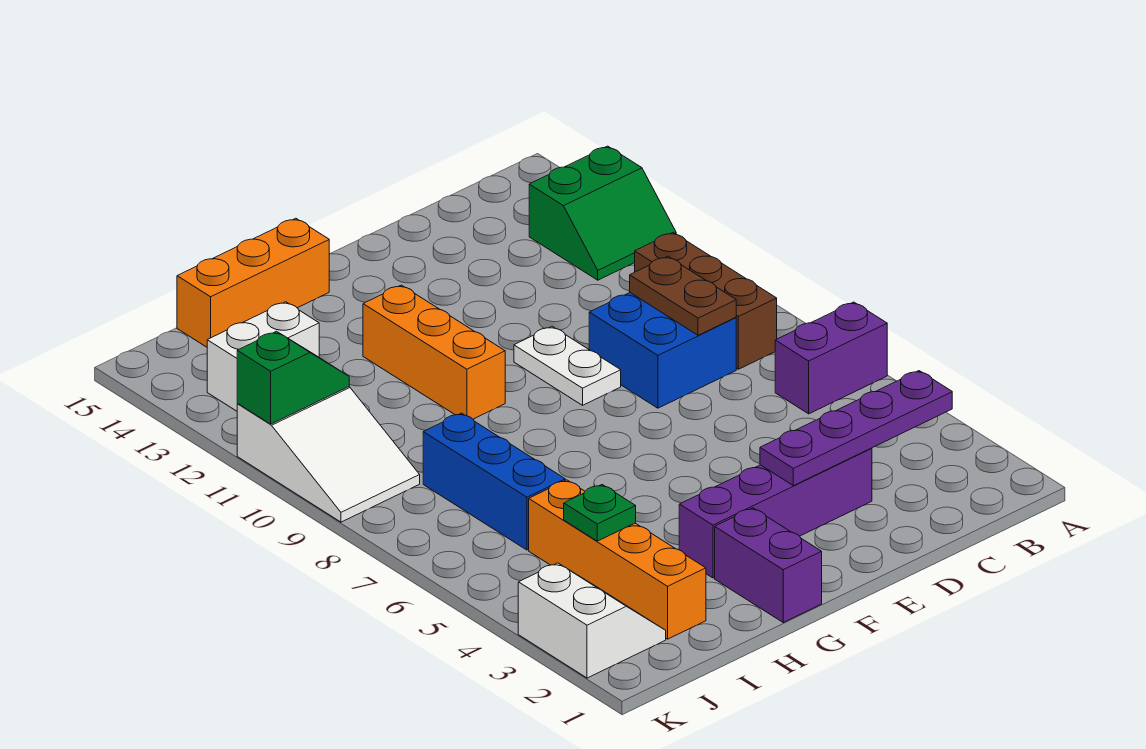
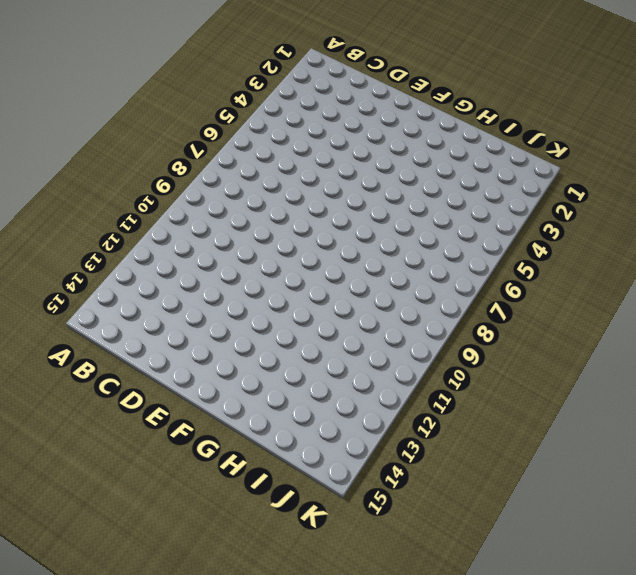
none -> purple 1x2 brick [775,302,887,414]
none -> green 2x2 slope [529,146,676,280]
none -> brown 1x3 brick [635,233,777,369]

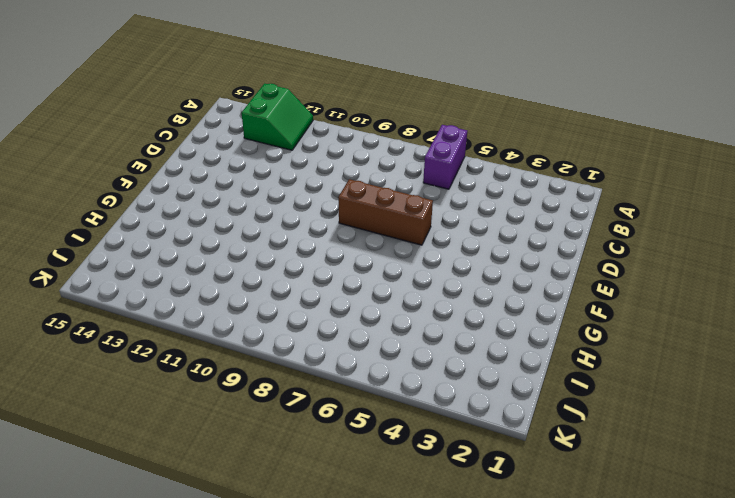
brown 1x3 brick [338,179,433,245] -> brown 1x3 brick moved to [635,233,777,369]
none -> blue 2x2 brick [589,293,736,408]
none -> purple 1x4 brick [679,448,872,578]
none -> white 1x2 plate [514,326,621,405]

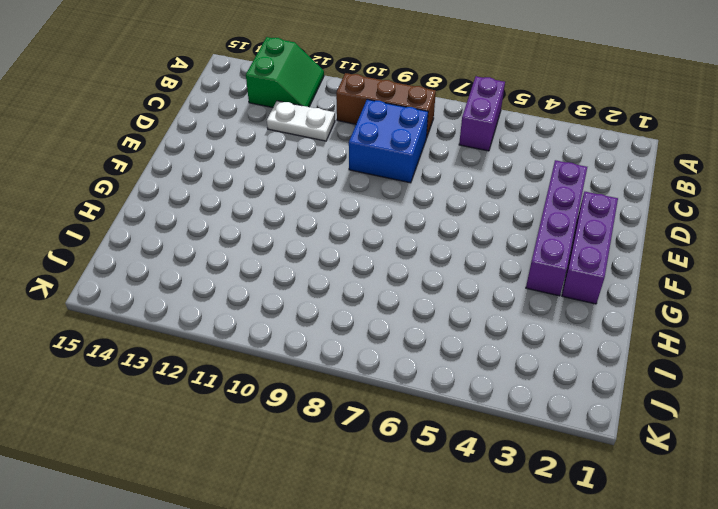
white 1x2 plate [267,101,335,141] -> white 1x2 plate moved to [514,326,621,405]
purple 1x3 brick [562,192,618,304] -> purple 1x2 brick [715,508,822,622]
none -> orange 1x3 brick [363,285,505,419]
none -> orange 1x3 brick [177,218,329,347]
none -> orange 1x4 brick [529,480,706,639]

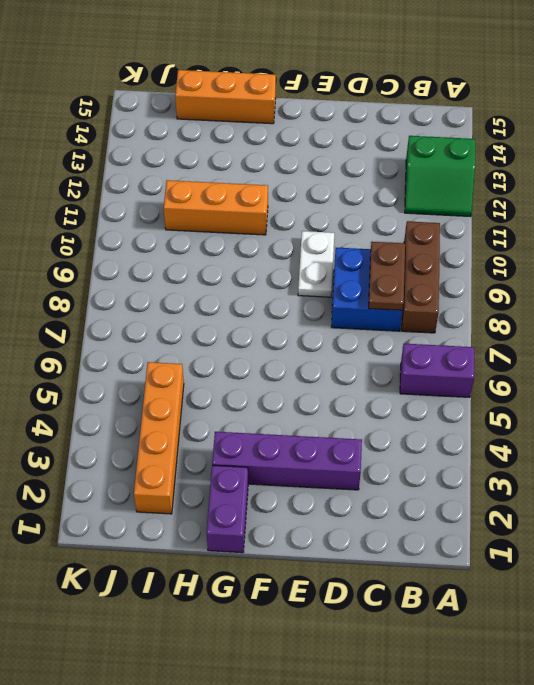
orange 1x3 brick [164,180,268,235] -> orange 1x3 brick turned to [363,285,505,419]
none -> blue 1x3 brick [423,413,565,550]
none -> white 1x2 brick [207,302,319,411]
none -> white 2x2 slope [518,563,666,678]

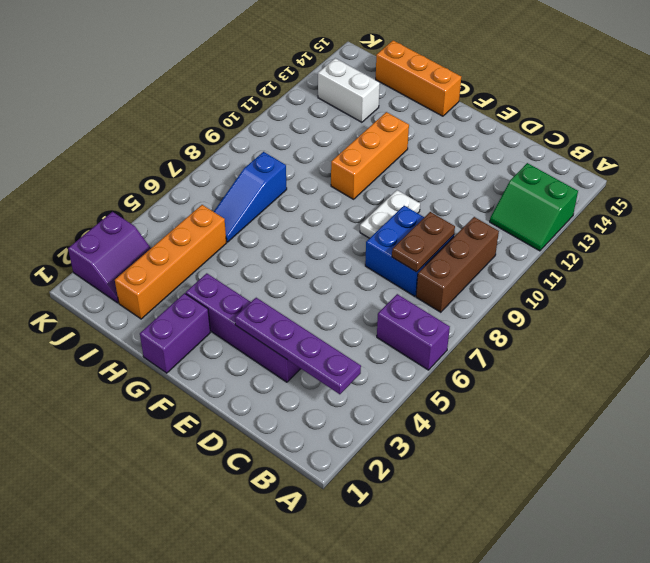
blue 1x3 slope [214,152,287,242] -> blue 1x3 brick [423,413,565,550]
purple 2x2 slope [68,212,151,303] -> white 2x2 slope [518,563,666,678]
none -> white 2x3 slope [237,387,420,522]
none -> green 1x1 plate [564,485,636,541]
none -> green 1x2 slope [237,331,349,424]

